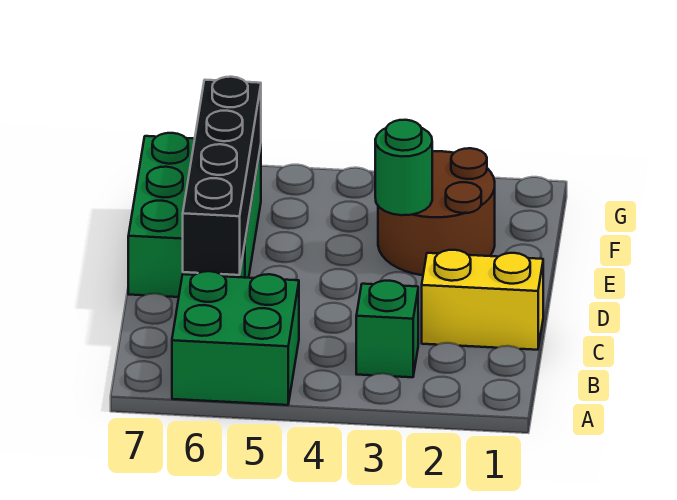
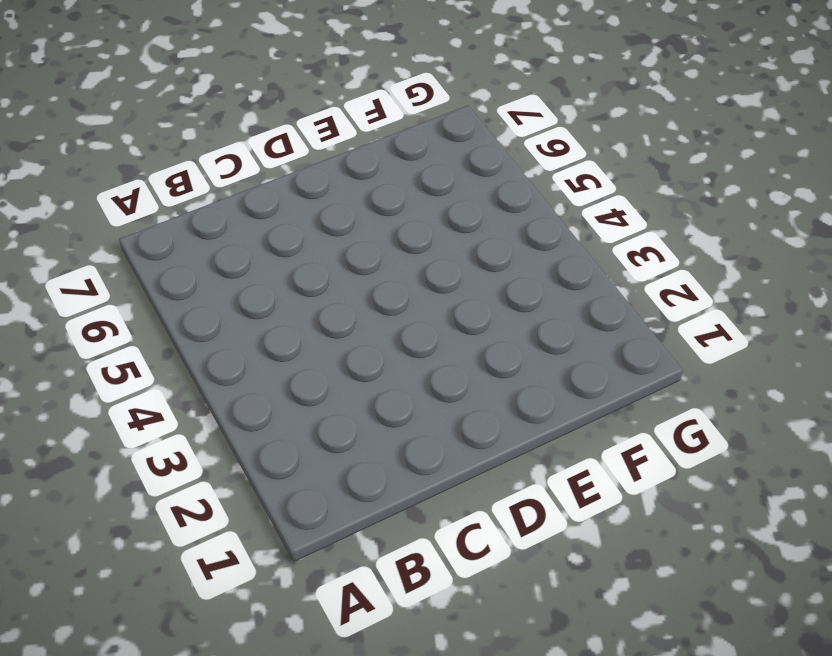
none -> green 2x2 brick [172,271,299,405]
none -> green 1x1 brick [356,281,418,377]

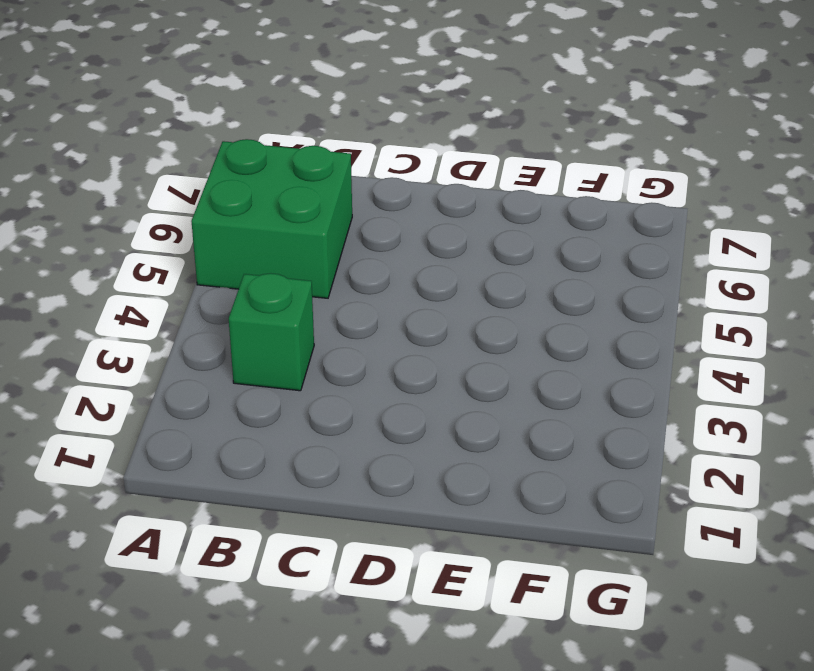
none -> yellow 1x2 brick [422,250,543,350]
none -> green 2x3 brick [128,133,261,297]

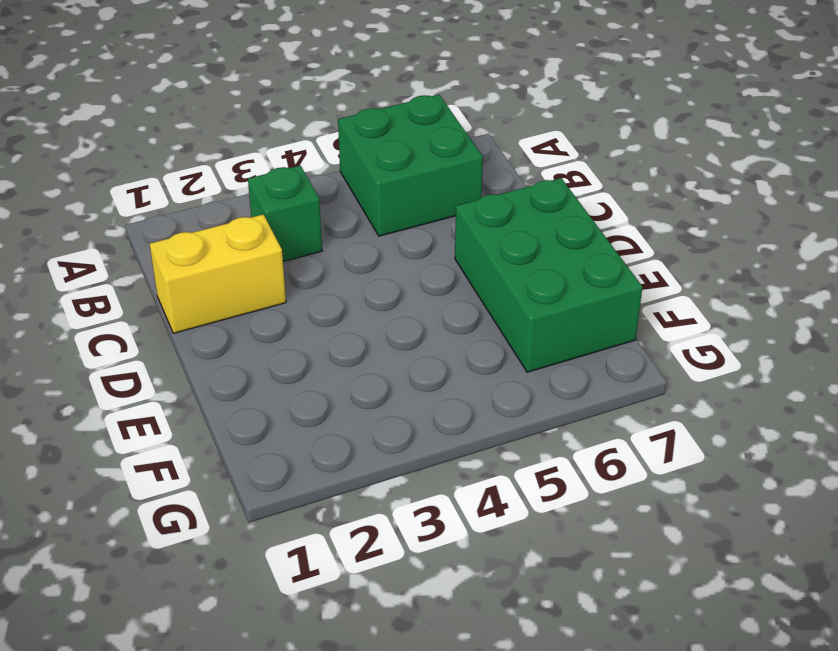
none -> brown 2x2 round brick [378,148,495,275]
none -> black 1x4 brick [183,77,261,275]

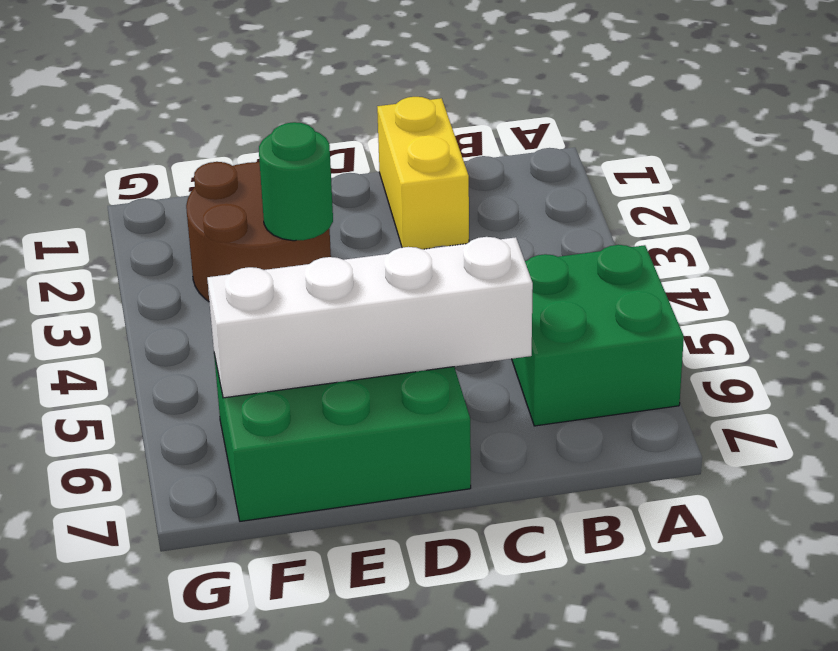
white 1x4 brick [207,237,533,398] -> black 1x4 brick [183,77,261,275]
none -> green 1x1 brick [356,281,418,377]

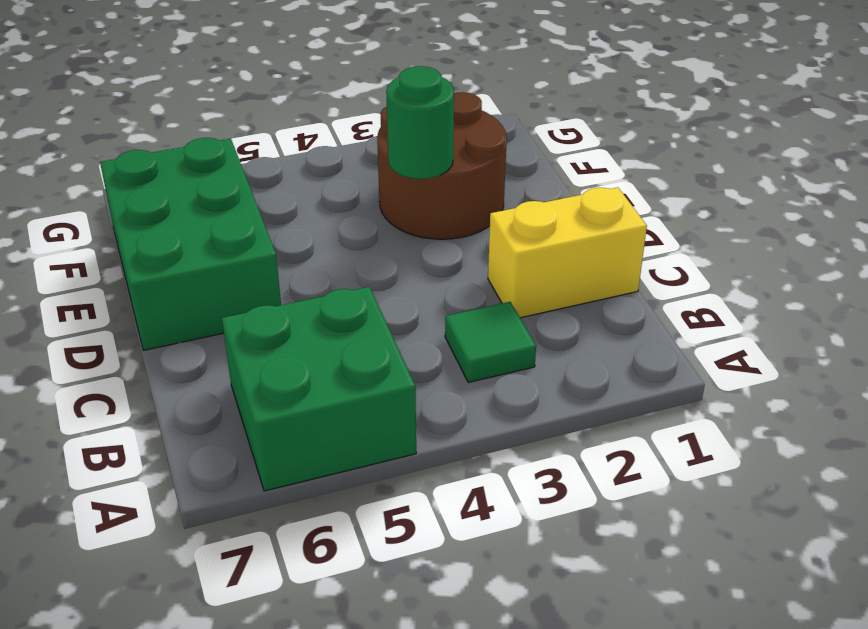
green 1x1 tile [445,302,536,382] -> green 1x1 brick [356,281,418,377]
none -> black 1x4 brick [183,77,261,275]

